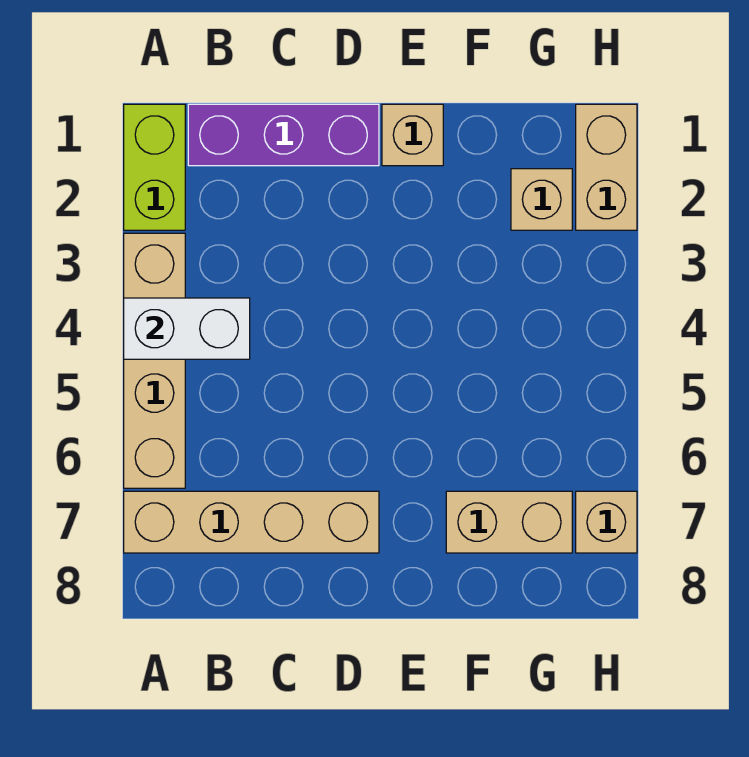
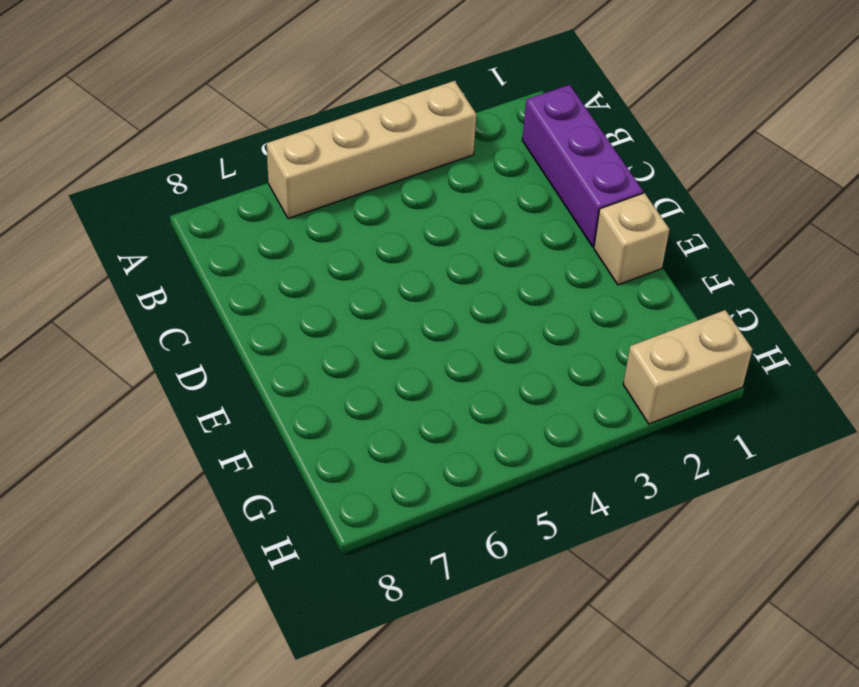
none -> lime 1x2 brick [124,104,185,230]
none -> tan 1x4 brick [124,491,379,553]

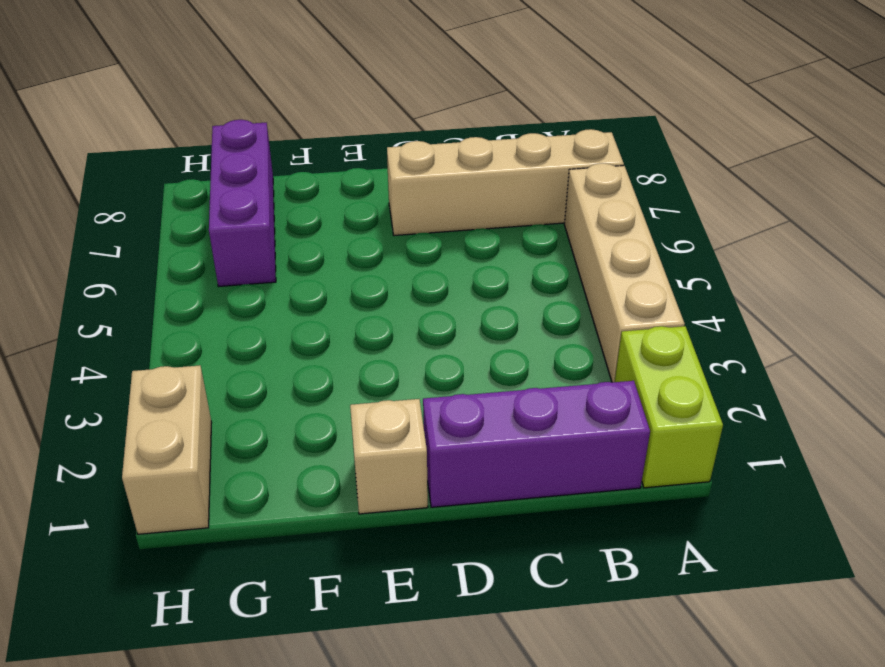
purple 1x3 brick [209,120,276,287] -> tan 1x2 brick [446,491,572,553]
none -> tan 1x1 brick [511,169,572,230]
none -> tan 1x1 brick [576,491,637,553]

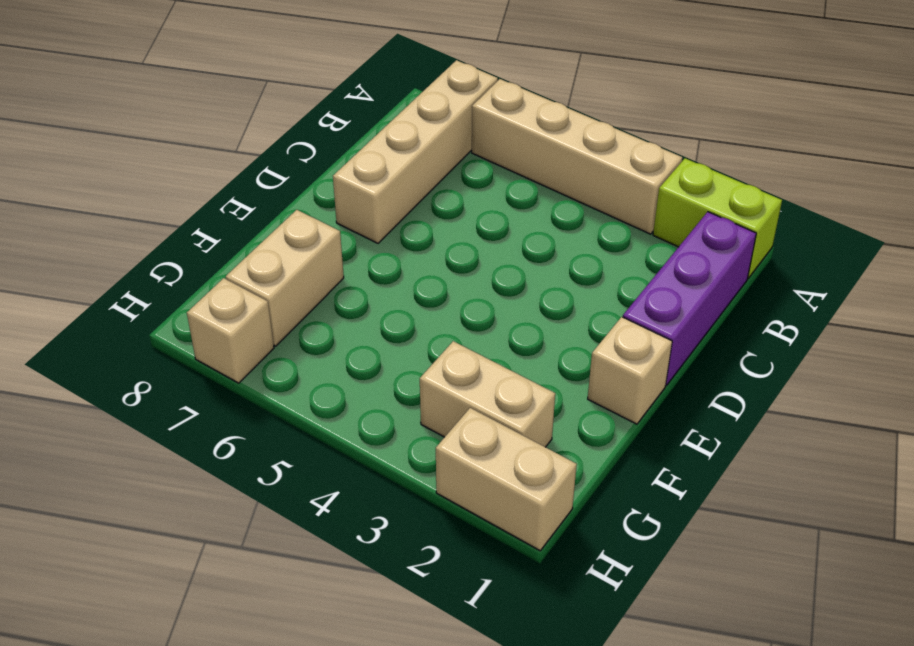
tan 1x2 brick [420,341,555,447] -> tan 1x1 brick [511,169,572,230]
none -> white 1x2 brick [124,298,250,359]

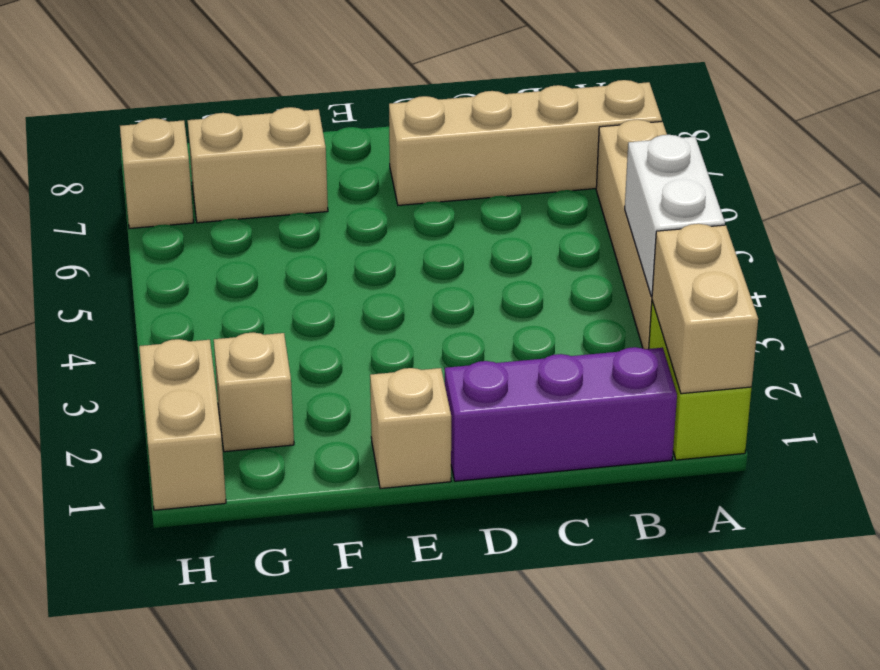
tan 1x2 brick [652,224,758,394] -> none
white 1x2 brick [625,135,725,297] -> white 1x2 brick turned to [124,298,250,359]

